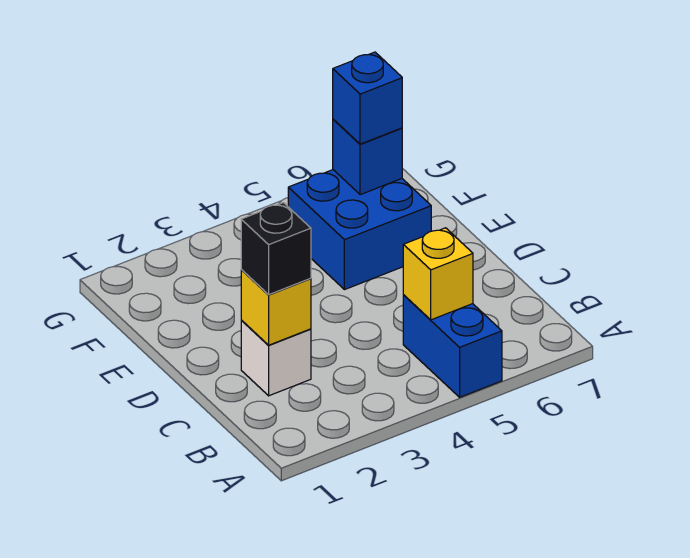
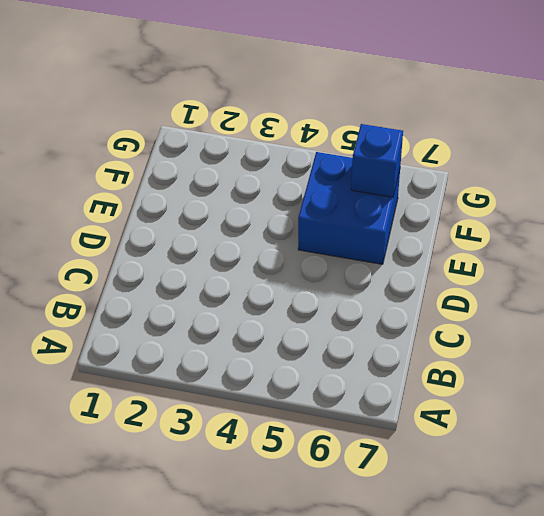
none -> blue 1x2 brick [403,295,502,397]
none -> white 1x1 brick [241,320,311,396]

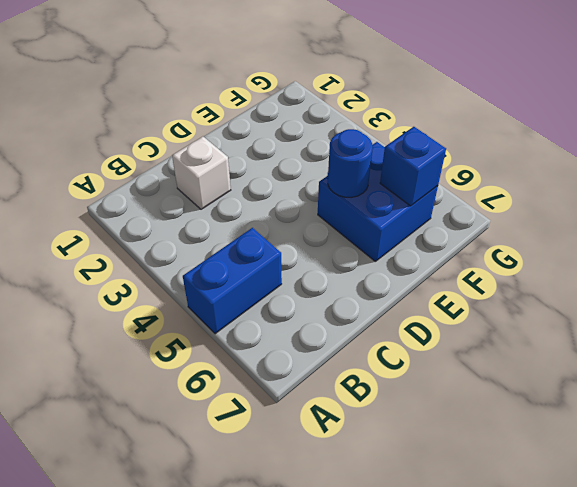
blue 1x1 round brick [328,129,373,197] -> none
none -> yellow 1x1 brick [403,228,473,320]
none -> yellow 1x1 brick [241,270,311,345]

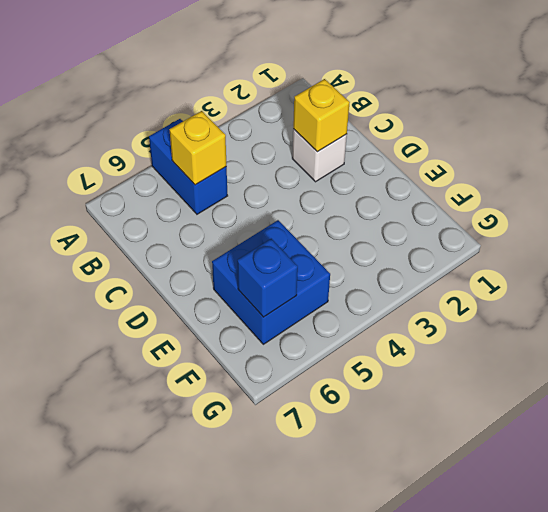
none -> black 1x1 brick [241,203,311,294]
none -> blue 1x1 brick [333,52,402,144]

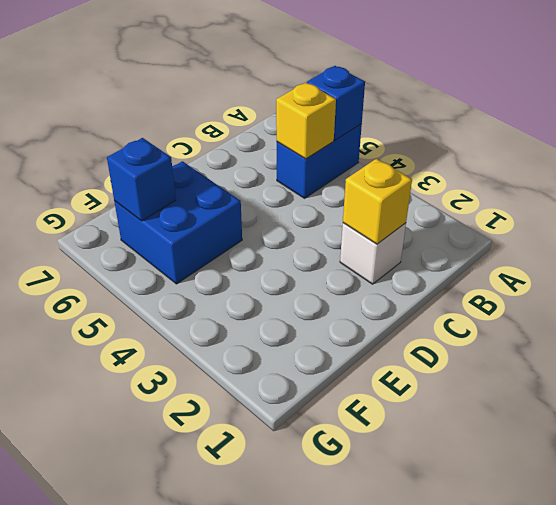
blue 1x1 brick [307,66,365,140] -> blue 1x1 brick moved to [333,52,402,144]
none -> black 1x1 brick [241,203,311,294]

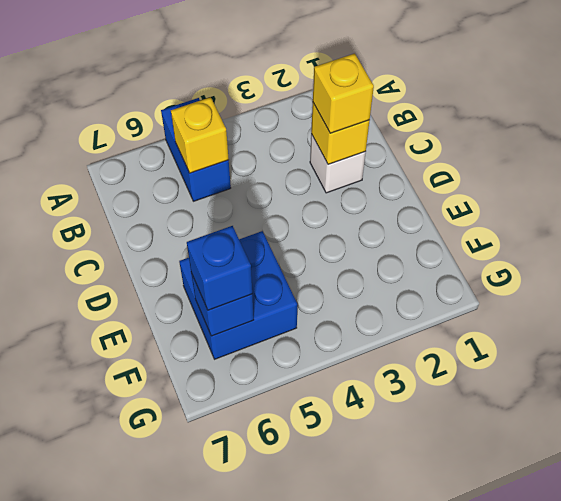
yellow 1x1 brick [313,53,374,133] -> black 1x1 brick [241,203,311,294]

